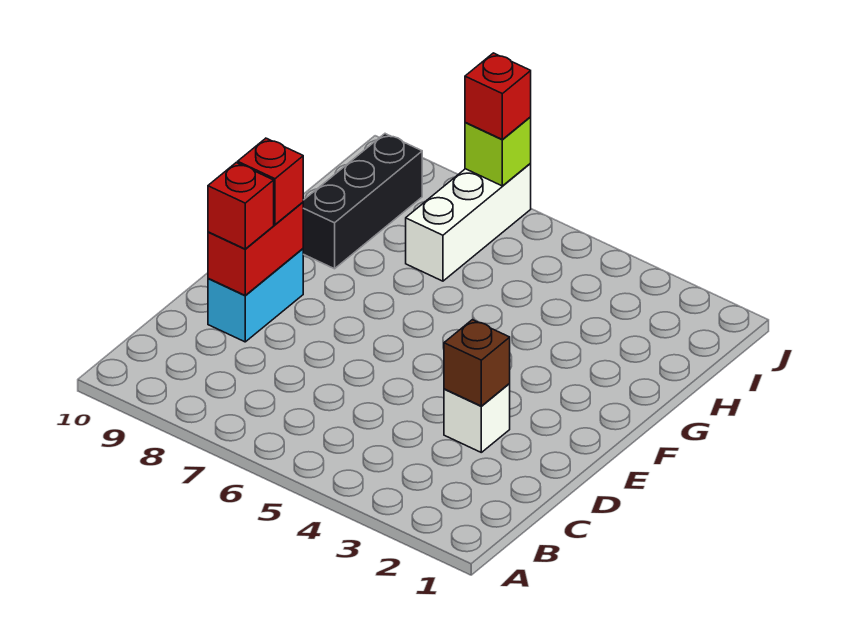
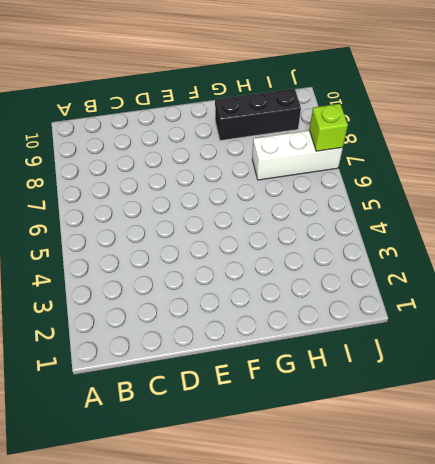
none -> white 1x1 brick [444,384,510,452]
none -> cyan 1x2 brick [208,249,303,342]

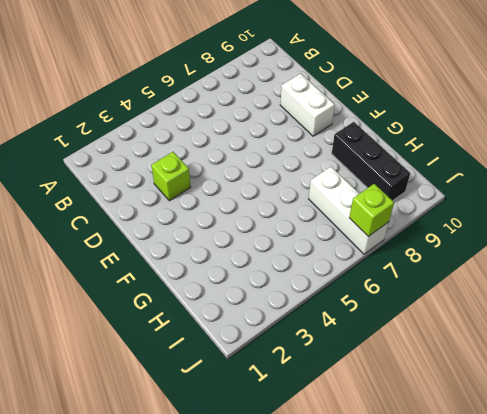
lime 1x1 brick [151,152,191,201] -> white 1x1 brick [444,384,510,452]
white 1x2 brick [280,73,335,136] -> cyan 1x2 brick [208,249,303,342]
none -> brown 1x1 brick [444,320,510,406]
none -> red 1x2 brick [208,202,303,296]

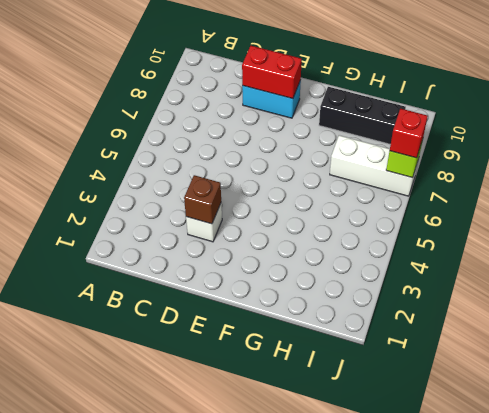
none -> red 1x1 brick [208,163,274,249]
none -> red 1x1 brick [238,138,303,225]

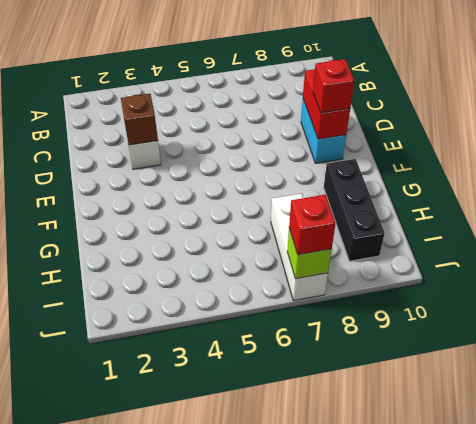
none -> red 1x1 brick [208,163,274,249]

